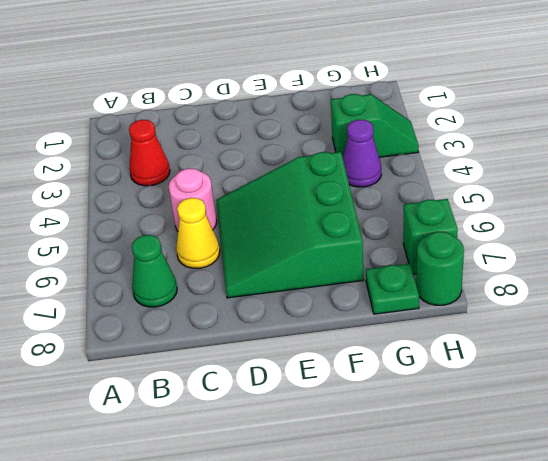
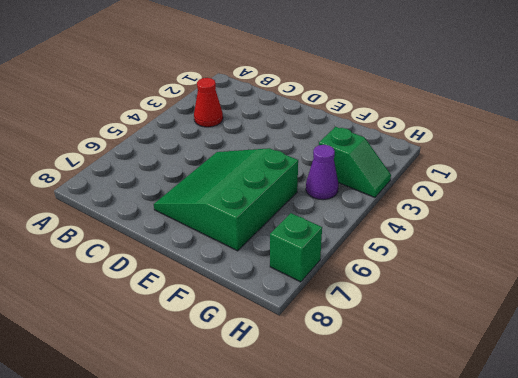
none -> green 1x1 cone [132,235,177,307]
none -> pink 1x1 round brick [169,168,217,231]

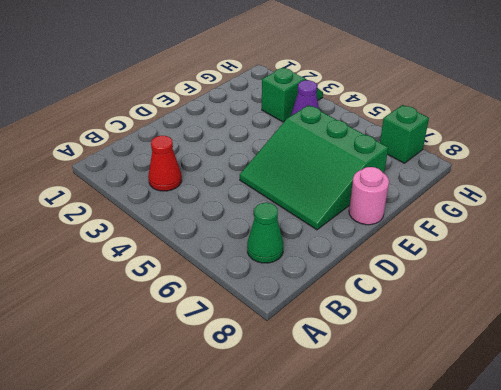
pink 1x1 round brick [349,167,389,225] -> pink 1x1 round brick moved to [169,168,217,231]
none -> yellow 1x1 cone [176,198,220,268]
none -> green 1x1 plate [366,264,419,314]

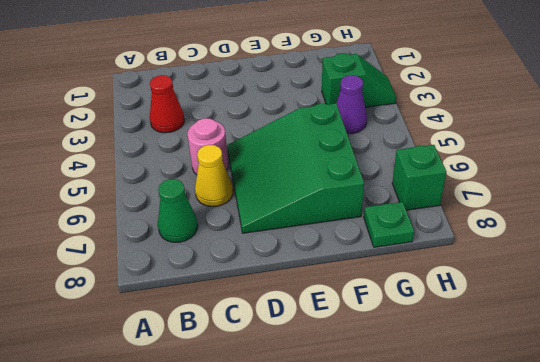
none -> green 1x1 round brick [416,232,464,305]

